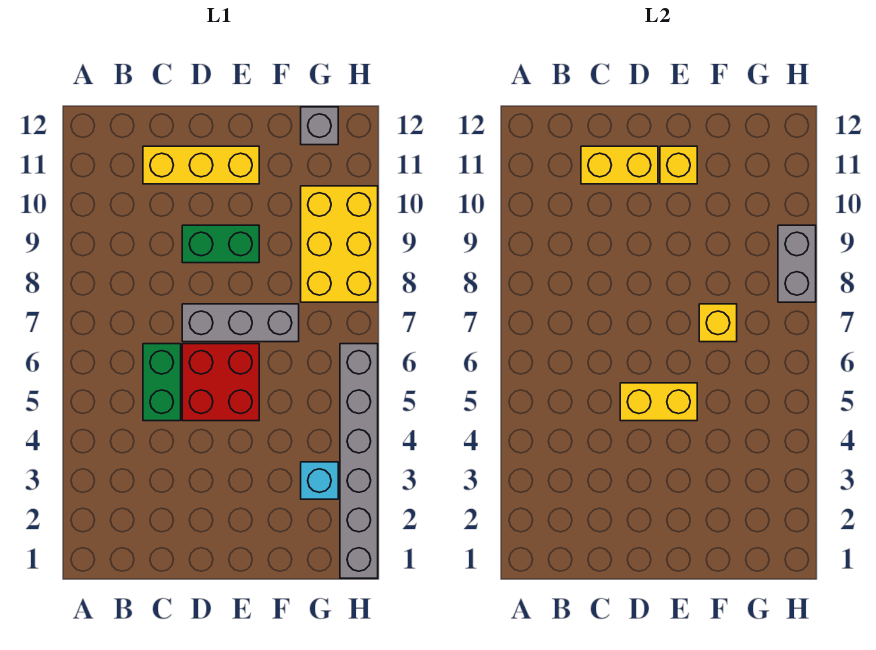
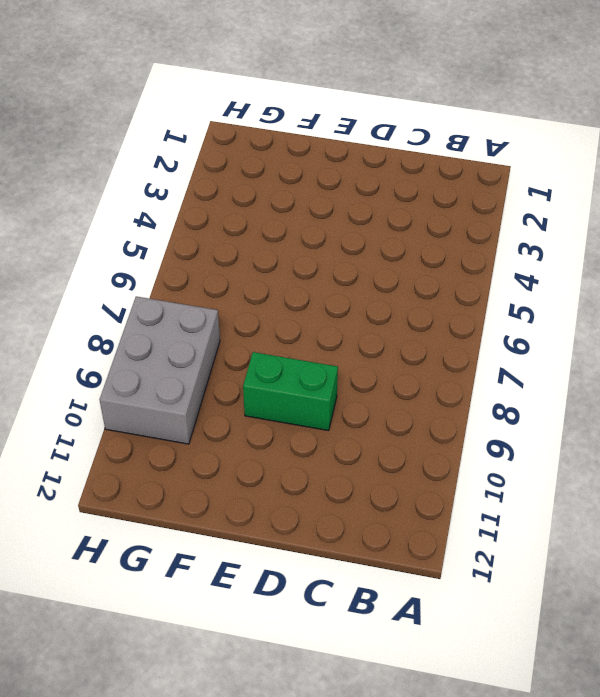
grey 2x3 brick [100,296,220,444] -> yellow 2x3 brick [301,186,378,302]
none -> green 1x2 brick [143,344,181,421]
none -> yellow 1x3 brick [143,146,259,184]
none -> red 2x2 brick [182,344,259,421]

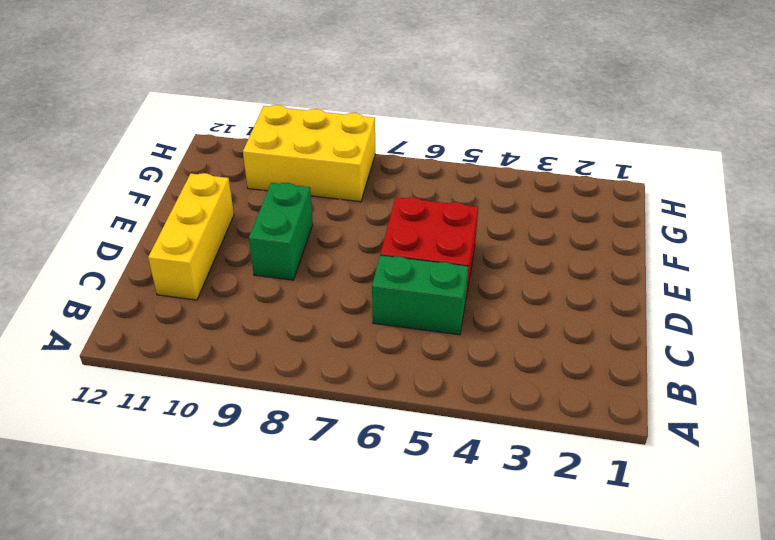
none -> grey 1x3 brick [182,304,299,342]
none -> cyan 1x1 brick [301,462,338,499]
none -> grey 1x1 brick [301,107,338,145]

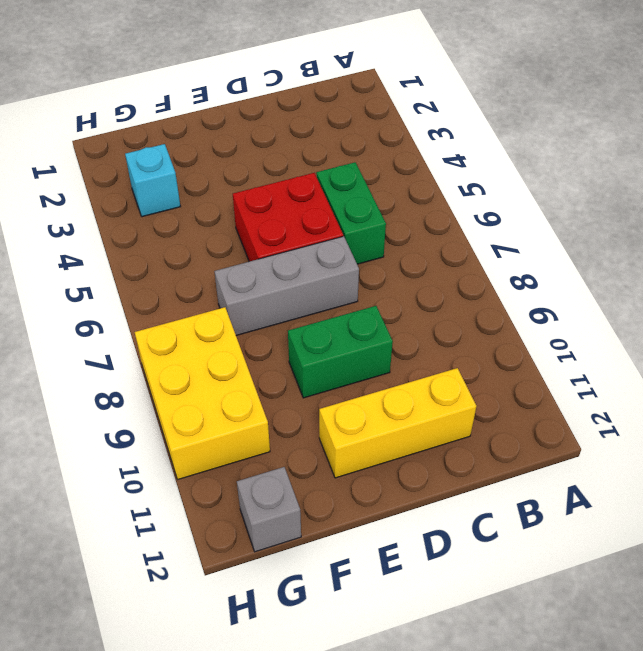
none -> grey 1x6 brick [340,344,378,578]
none -> yellow 1x2 brick [581,146,658,184]
none -> yellow 1x2 brick [620,383,697,421]

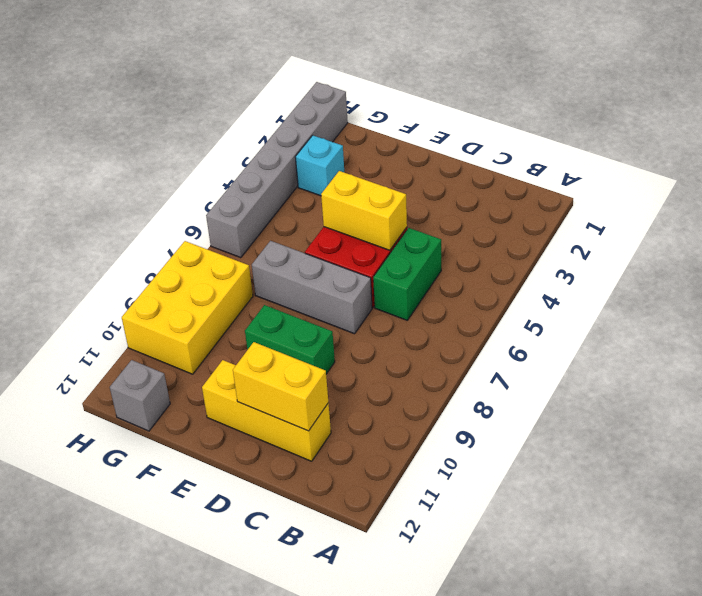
none -> yellow 1x1 brick [660,146,697,184]
none -> yellow 1x1 brick [699,304,737,342]
none -> grey 1x2 brick [778,225,816,302]

